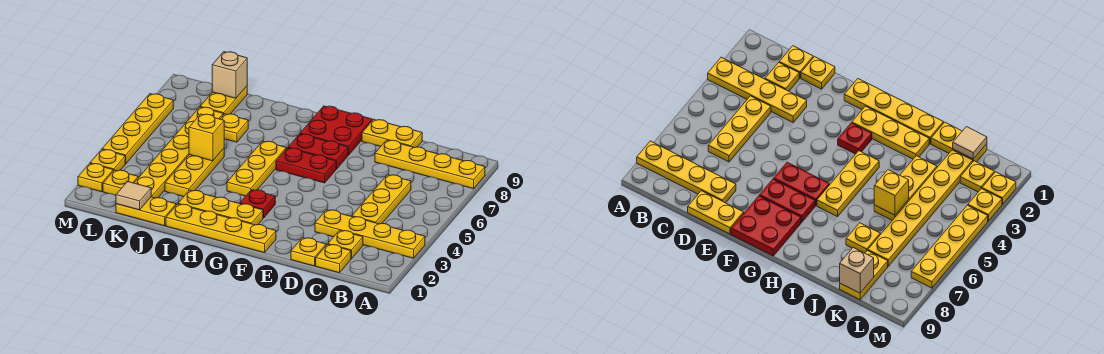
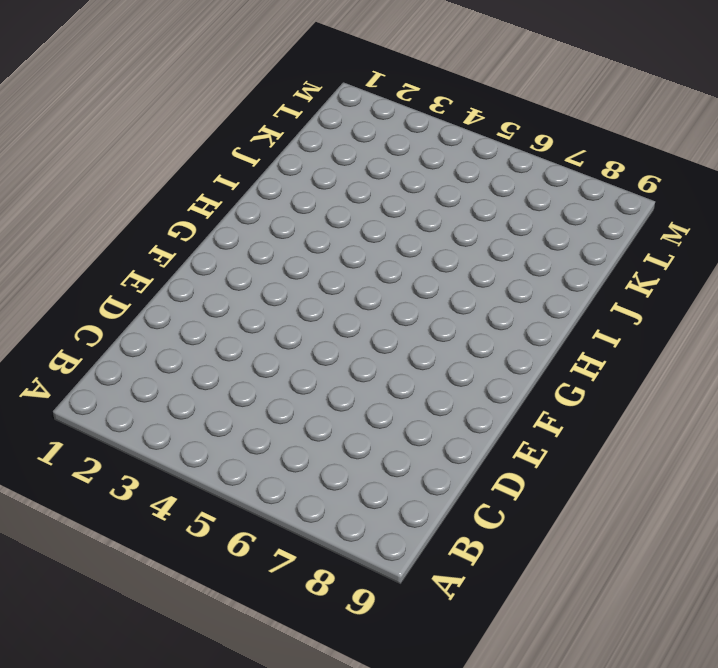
none -> yellow 1x4 plate [315,210,425,258]
none -> yellow 1x4 plate [375,140,485,189]
none -> yellow 1x1 plate [316,244,351,273]

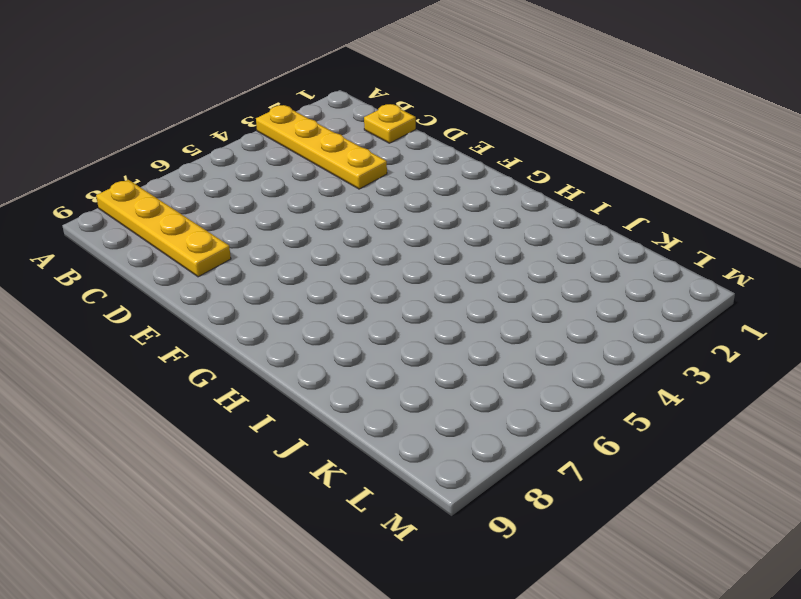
none -> yellow 1x1 plate [328,231,363,259]
none -> yellow 1x3 plate [352,175,411,224]
none -> yellow 1x1 plate [291,238,326,266]

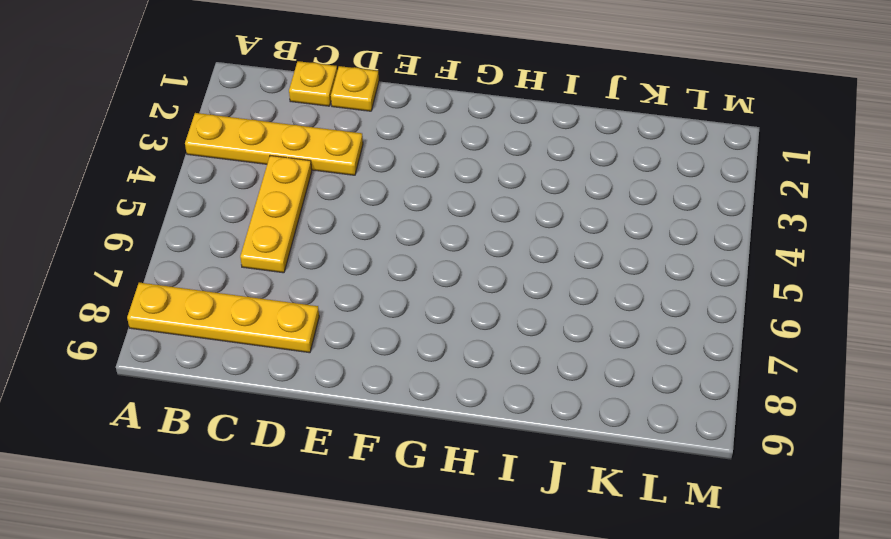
none -> yellow 1x1 plate [328,231,363,259]
none -> yellow 1x2 plate [362,119,422,148]
none -> yellow 1x4 plate [166,204,276,253]

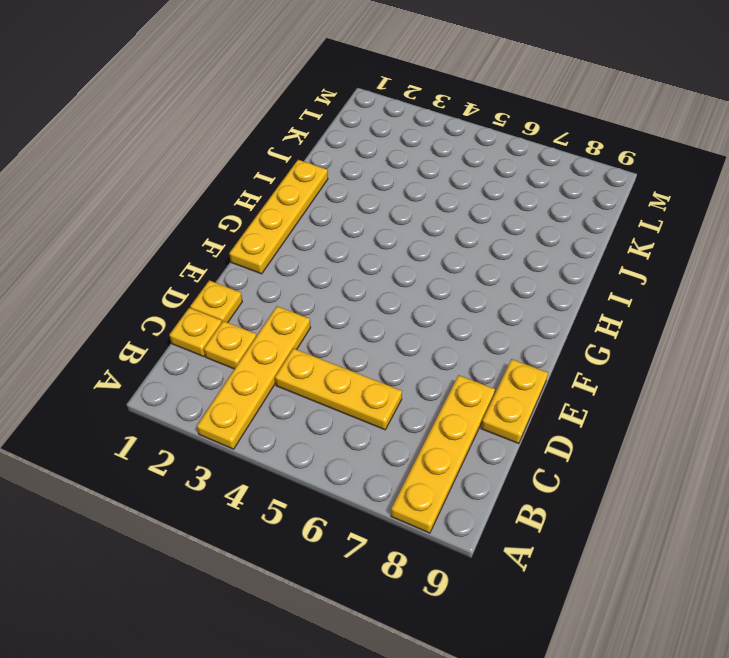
none -> red 1x2 plate [276,148,336,183]
none -> red 1x2 plate [288,134,348,169]
none -> red 2x2 plate [300,106,372,155]

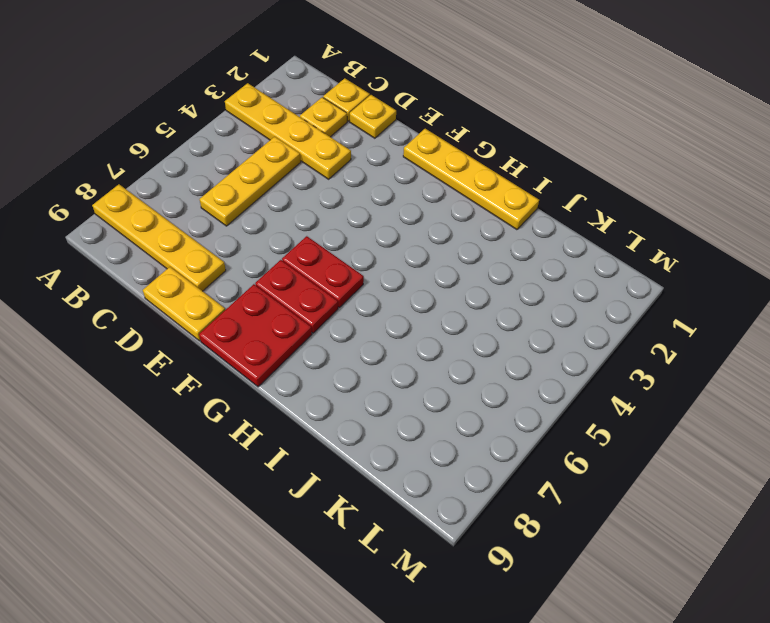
none -> yellow 1x3 plate [178,190,263,225]
none -> red 1x1 plate [240,190,275,218]
none -> yellow 1x3 plate [227,141,286,196]

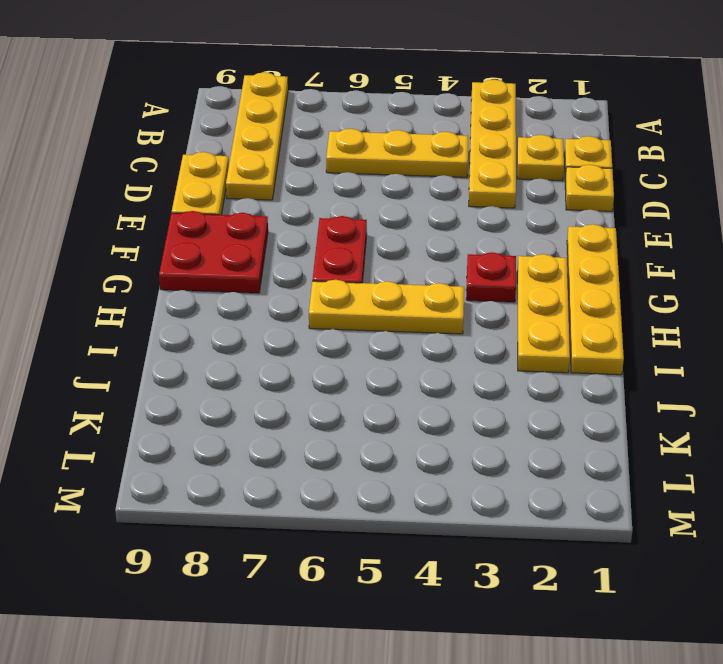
none -> red 1x2 plate [288,134,348,169]
none -> yellow 1x2 plate [116,197,176,226]
none -> yellow 1x3 plate [165,149,224,197]

